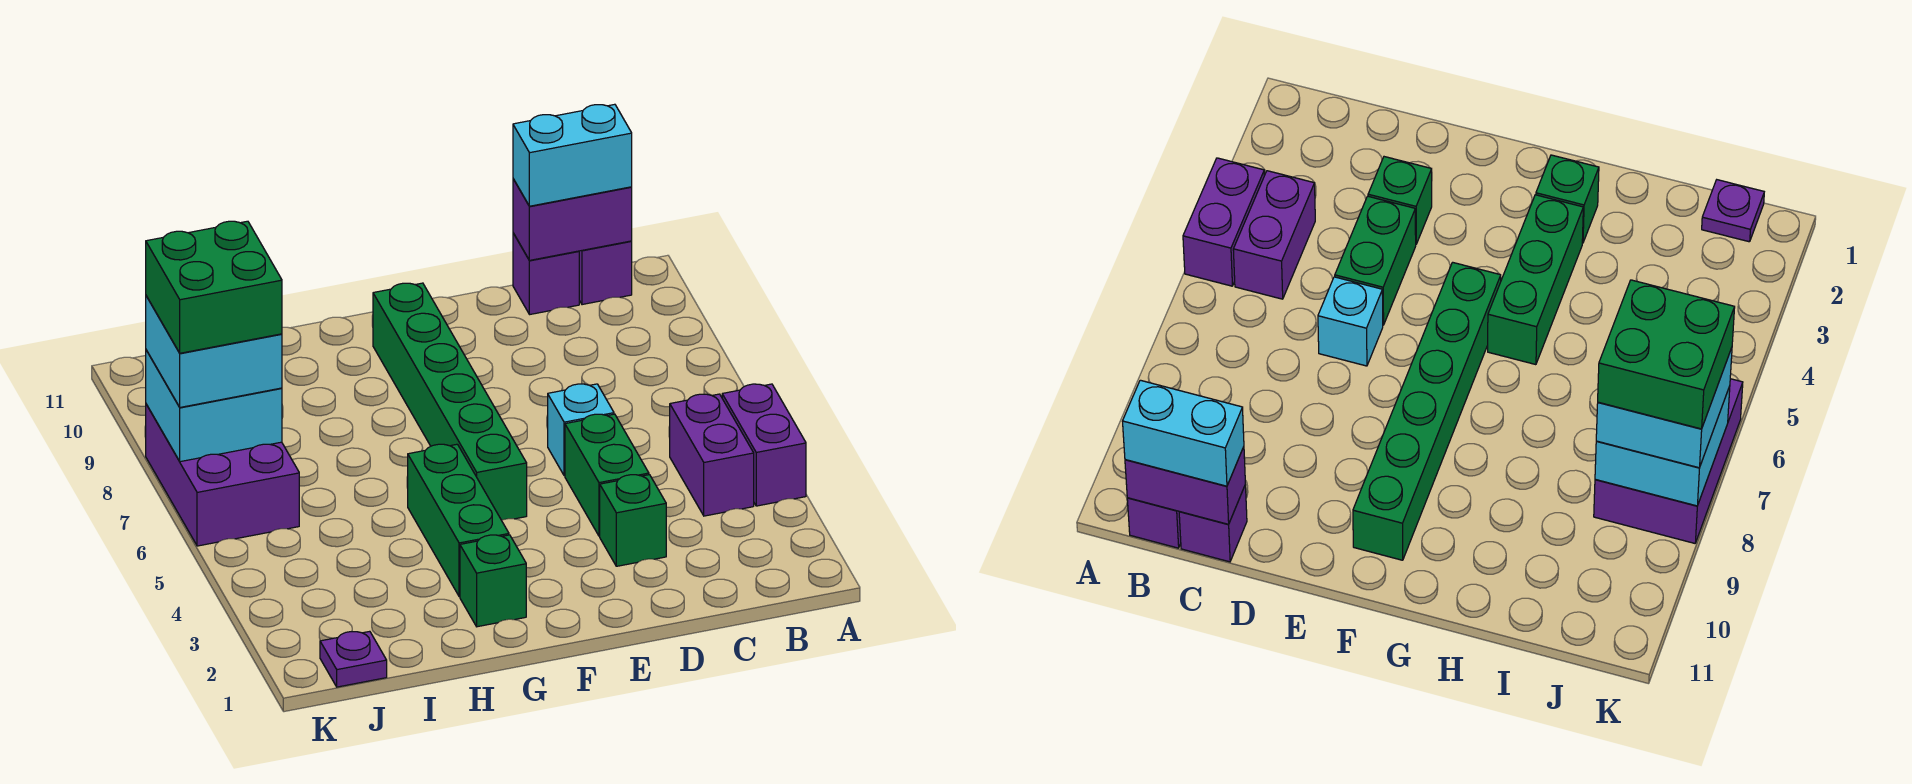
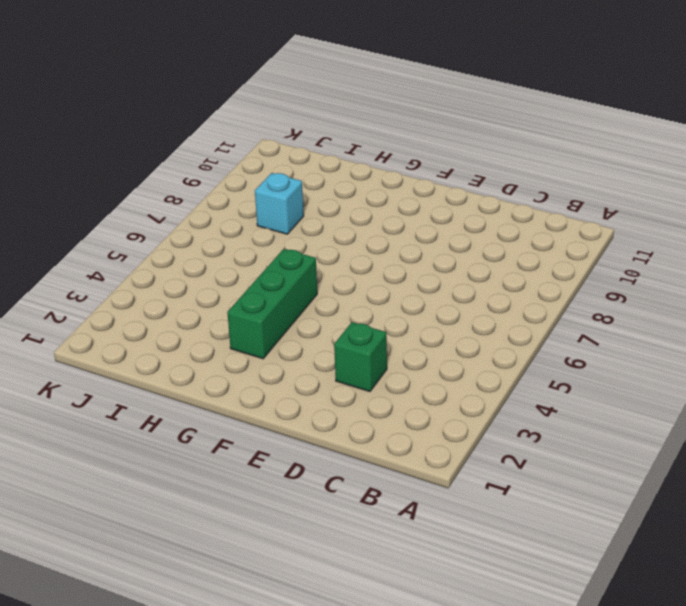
cyan 1x1 brick [255,173,304,234] -> cyan 1x1 brick moved to [548,384,614,476]
none -> purple 1x2 brick [722,384,806,506]
none -> purple 1x2 brick [670,394,754,516]
none -> purple 1x1 brick [579,241,632,305]

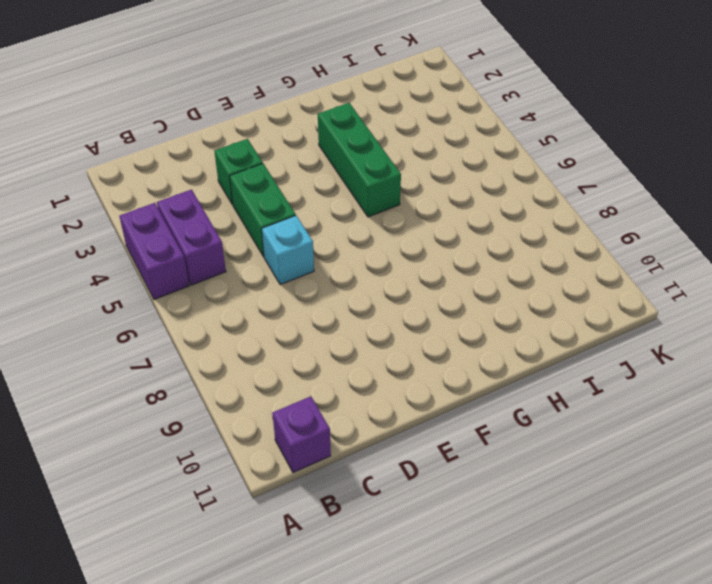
none -> purple 1x1 brick [513,233,579,315]
none -> green 1x6 brick [373,283,527,520]
none -> green 1x1 brick [460,535,526,627]

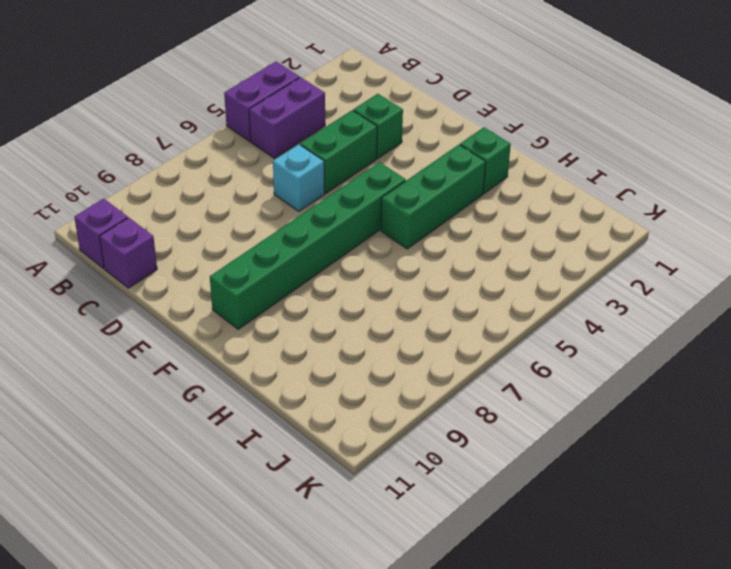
none -> purple 1x1 plate [320,631,387,687]
none -> purple 2x3 brick [146,404,299,546]
none -> purple 1x2 brick [513,179,632,260]

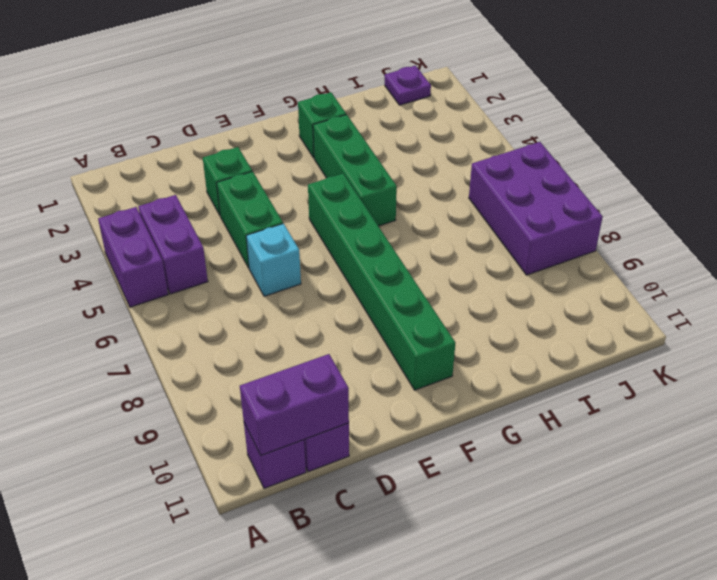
none -> cyan 2x2 brick [146,350,282,462]
none -> cyan 1x2 brick [513,104,632,206]
none -> cyan 2x2 brick [146,296,282,407]

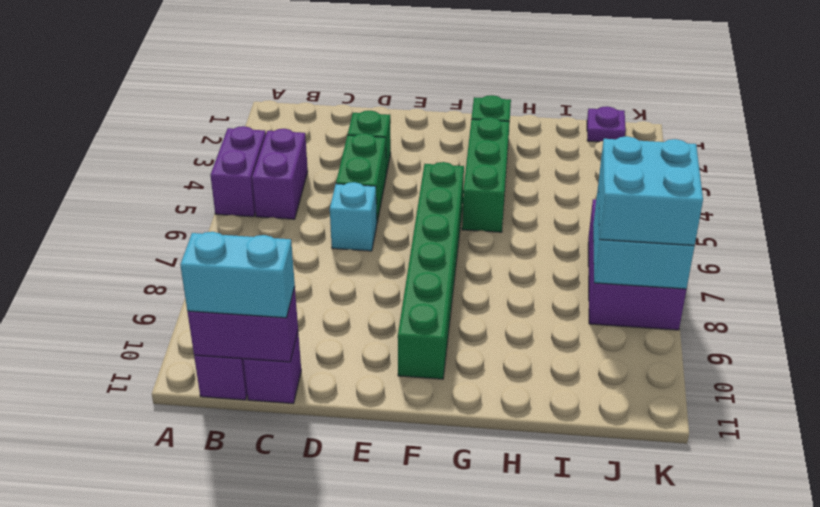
none -> green 2x2 brick [146,221,282,353]

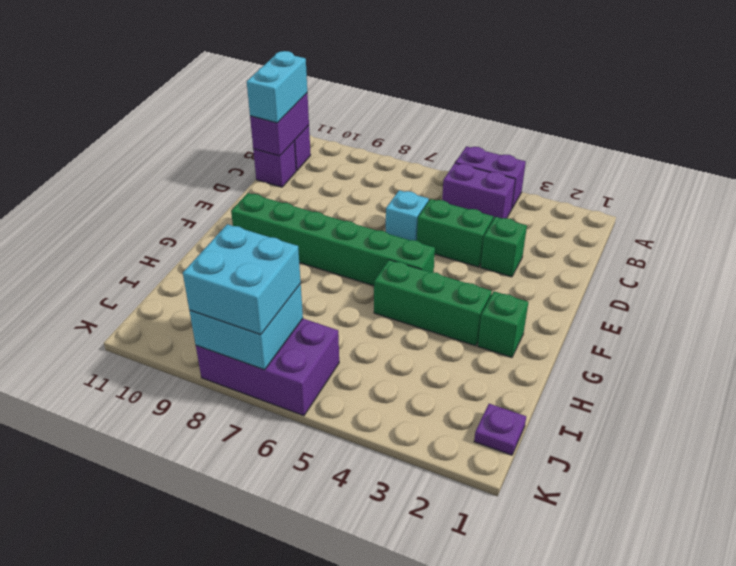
none -> green 2x2 brick [146,221,282,353]

